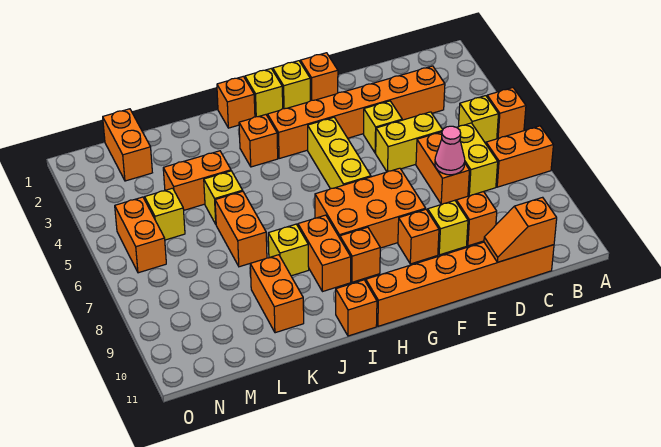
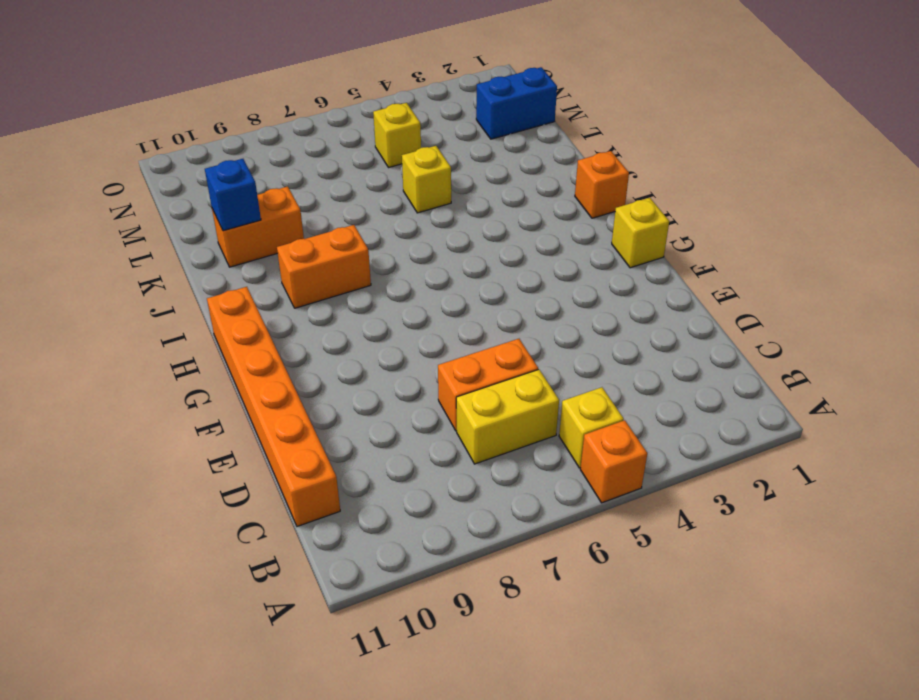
blue 1x1 brick [205,159,261,231] -> none
blue 1x2 brick [476,67,557,139] -> orange 1x2 brick [103,109,152,181]
none -> orange 1x2 brick [486,126,553,187]
none -> orange 1x6 brick [268,66,445,159]
none -> yellow 1x2 brick [376,112,443,172]
none -> orange 1x1 brick [456,192,497,246]

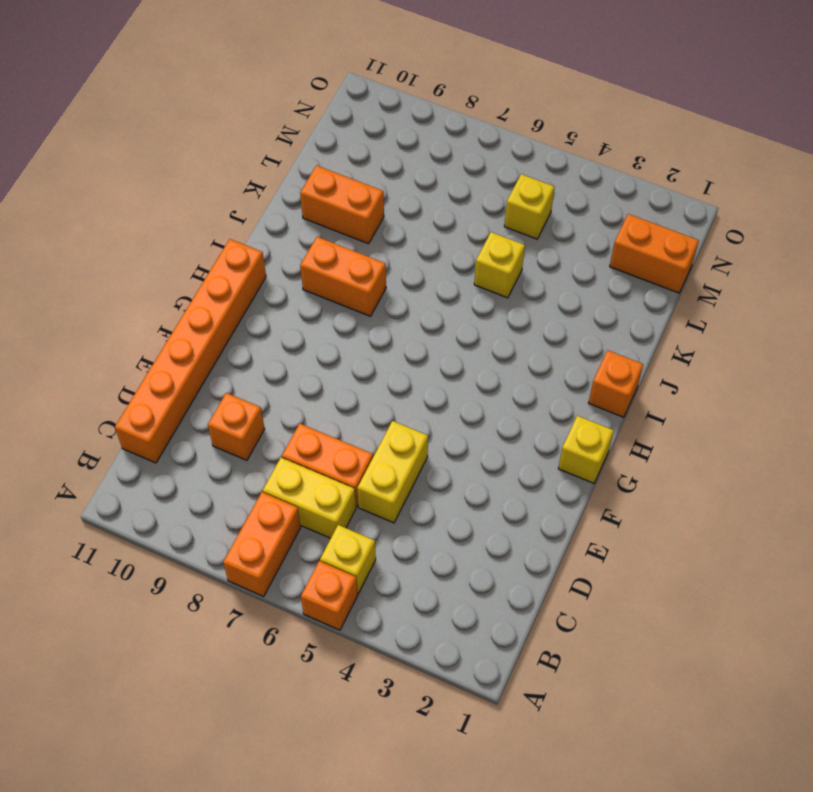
none -> orange 1x6 brick [268,66,445,159]
none -> yellow 1x1 brick [363,101,402,153]
none -> yellow 1x1 brick [427,200,468,255]
none -> orange 1x1 brick [300,53,338,101]

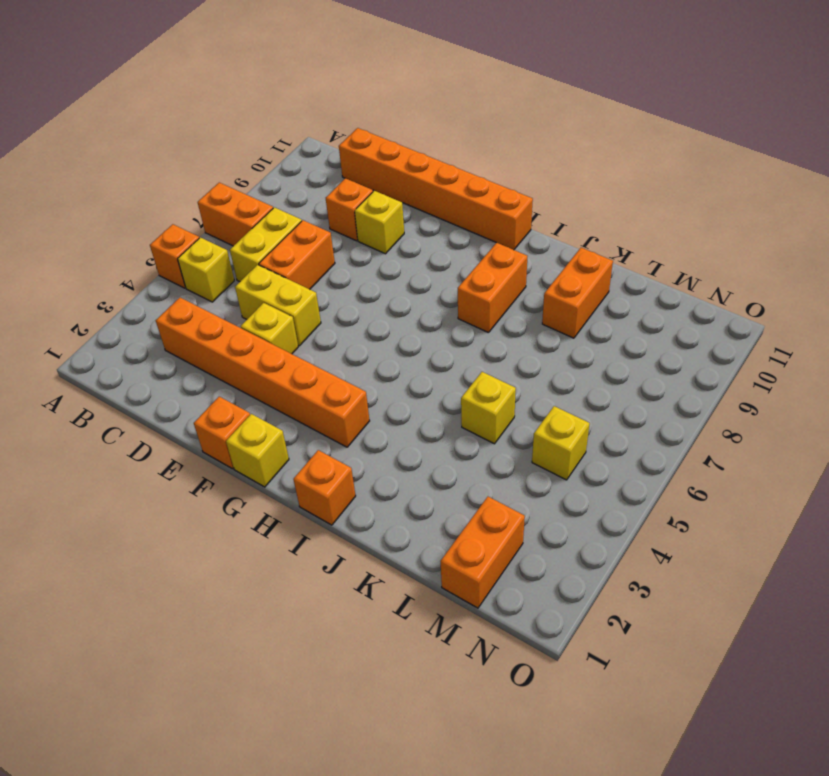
none -> orange 2x3 brick [315,168,426,248]
none -> orange 1x1 brick [398,209,439,264]
none -> yellow 1x3 brick [308,117,371,189]
none -> yellow 1x1 brick [245,69,283,117]

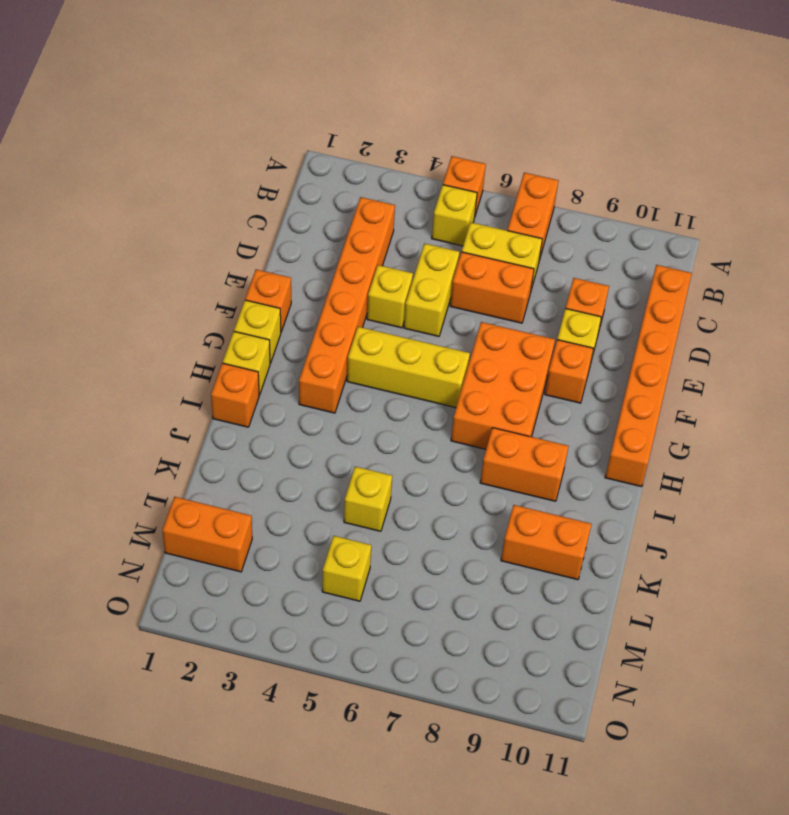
none -> orange 1x1 brick [340,227,380,282]
none -> orange 1x1 brick [239,115,278,167]
none -> orange 1x1 brick [336,280,377,336]
none -> yellow 1x1 brick [268,224,309,276]

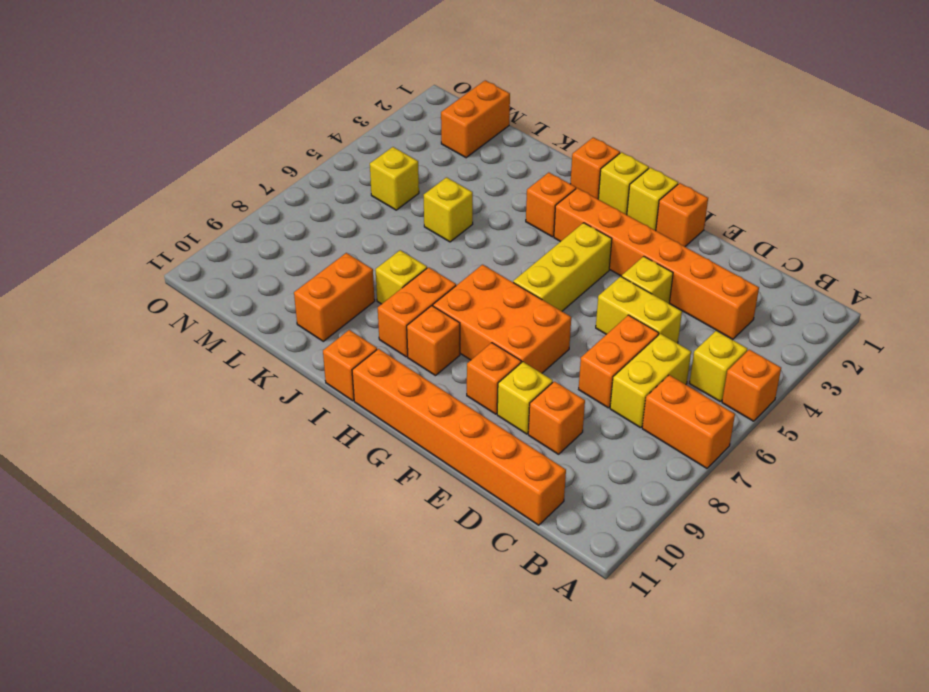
none -> orange 1x2 brick [163,151,231,210]
none -> orange 1x2 brick [215,191,267,267]
none -> orange 1x2 brick [115,197,166,273]
none -> orange 1x2 slope [484,197,557,262]

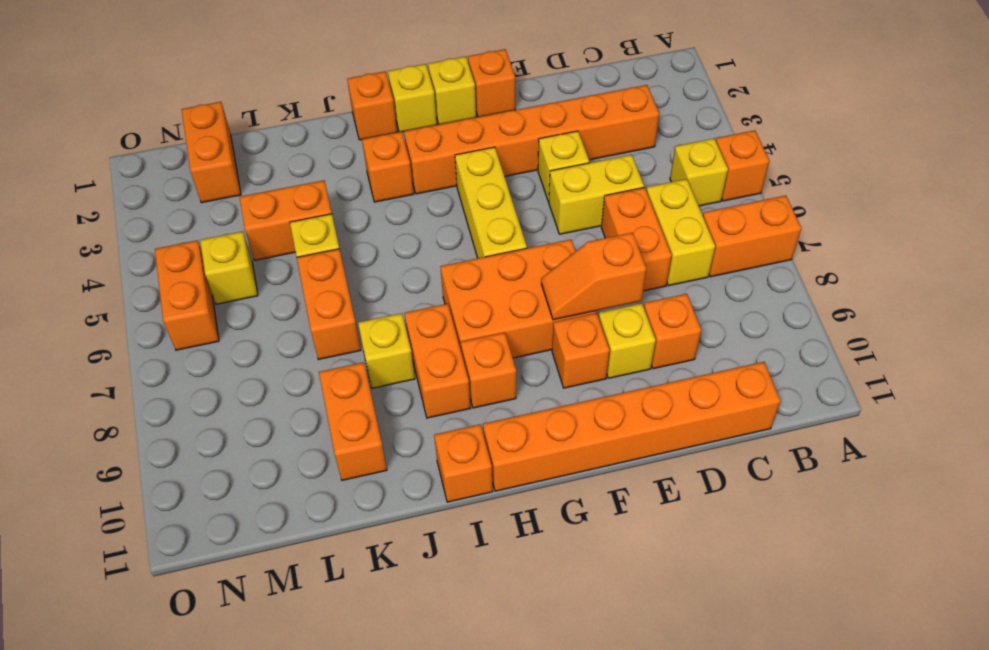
orange 1x2 slope [541,233,646,320] -> orange 1x2 slope moved to [484,197,557,262]
none -> pink 1x1 cone [435,126,465,175]

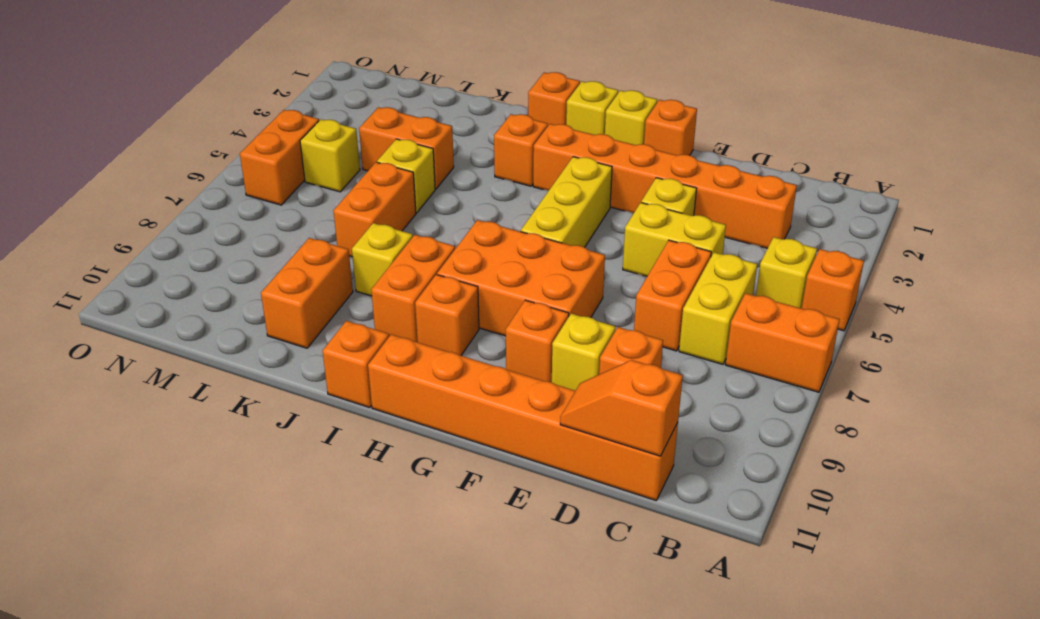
none -> orange 1x2 brick [103,109,152,181]
none -> pink 1x1 cone [435,126,465,175]

